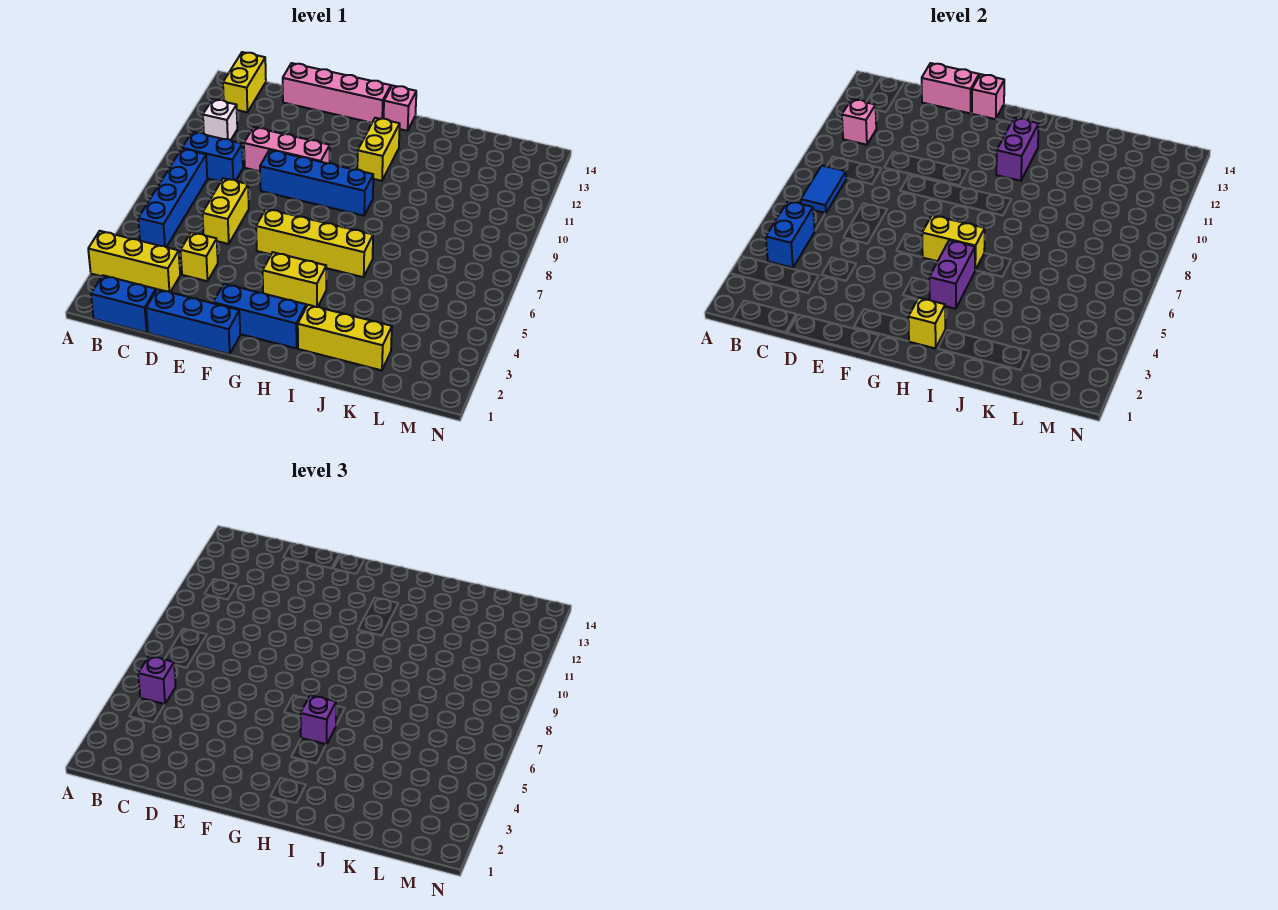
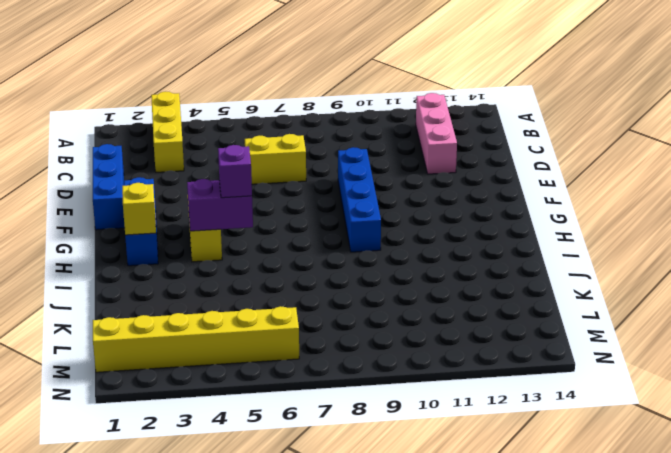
pink 1x3 brick [416,93,457,174] -> pink 1x3 brick moved to [244,127,330,171]
yellow 1x6 brick [93,306,299,372] -> none
none -> blue 1x2 brick [91,275,156,333]
none -> blue 1x4 brick [138,149,207,247]
none -> blue 1x2 brick [182,132,243,181]

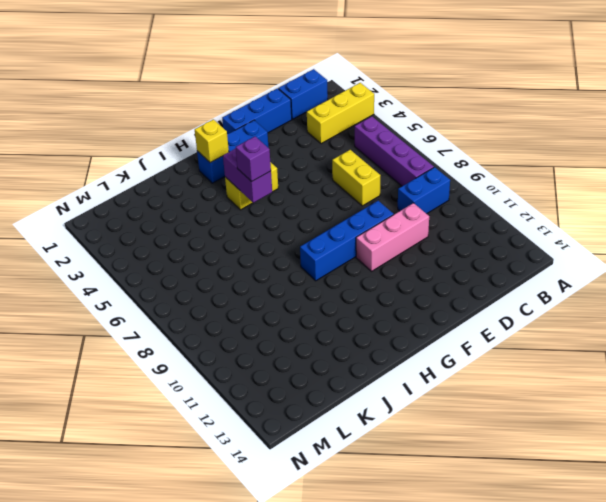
purple 1x4 brick [355,117,434,186] -> blue 1x4 brick [138,149,207,247]
none -> white 1x1 brick [203,99,237,140]
none -> yellow 1x2 brick [223,52,266,112]
none -> yellow 1x1 brick [181,232,218,281]

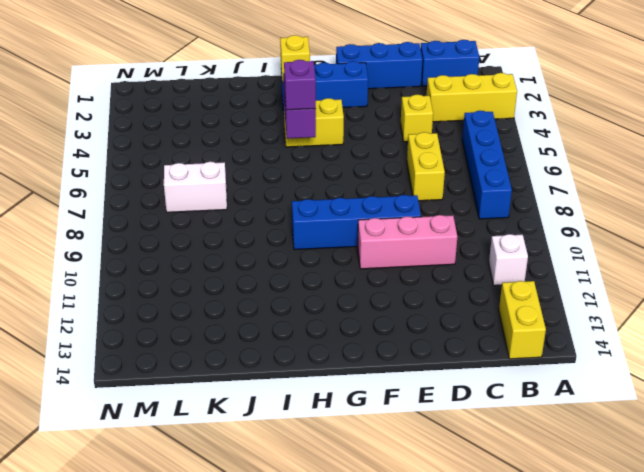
white 1x2 brick [164,162,227,212] -> none
none -> blue 1x2 brick [182,132,243,181]
none -> pink 1x4 brick [283,63,391,123]
none -> yellow 1x4 brick [256,209,373,277]

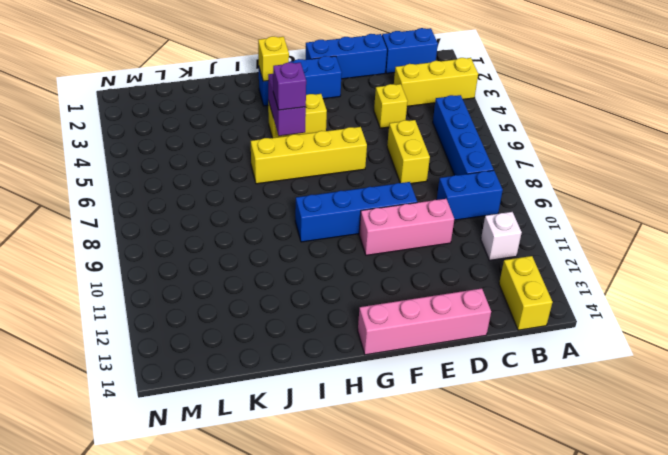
none -> yellow 1x2 brick [357,118,400,181]
none -> pink 1x1 brick [384,85,416,131]
none -> yellow 1x3 brick [298,305,392,370]

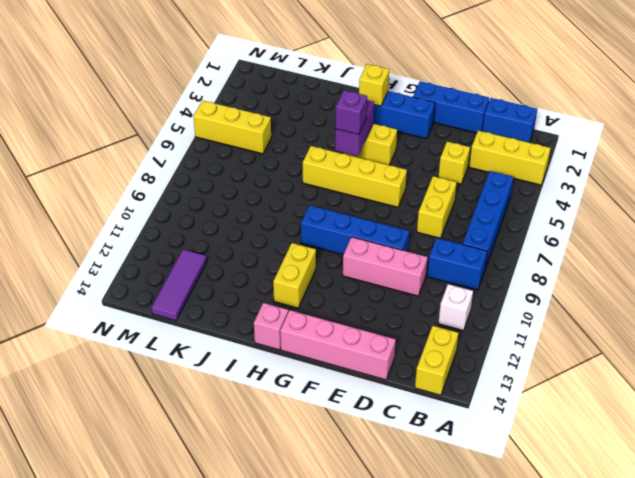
yellow 1x3 brick [194,100,271,154] -> yellow 1x3 brick moved to [298,305,392,370]
purple 1x3 tile [152,249,207,321] -> none
none -> blue 1x2 brick [766,201,815,268]
none -> blue 1x2 tile [801,166,846,213]
none -> pink 1x1 brick [842,99,876,145]

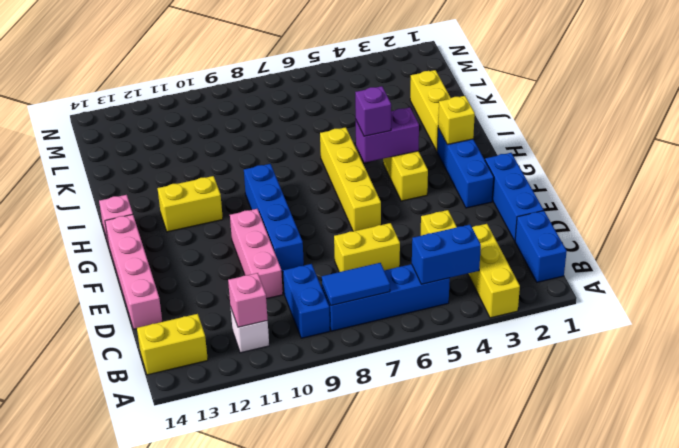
none -> pink 1x2 brick [922,63,979,113]
none -> pink 1x1 brick [972,74,1004,119]
none -> yellow 1x2 brick [922,215,985,270]

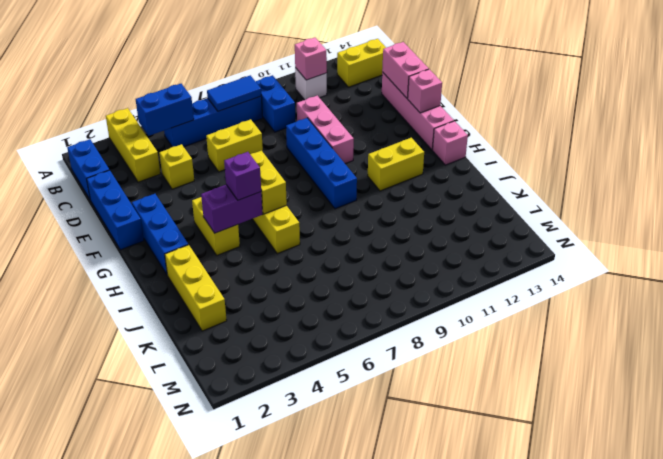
none -> yellow 1x1 brick [908,298,945,348]
none -> purple 1x2 brick [996,118,1039,181]
none -> purple 1x1 brick [138,656,176,704]

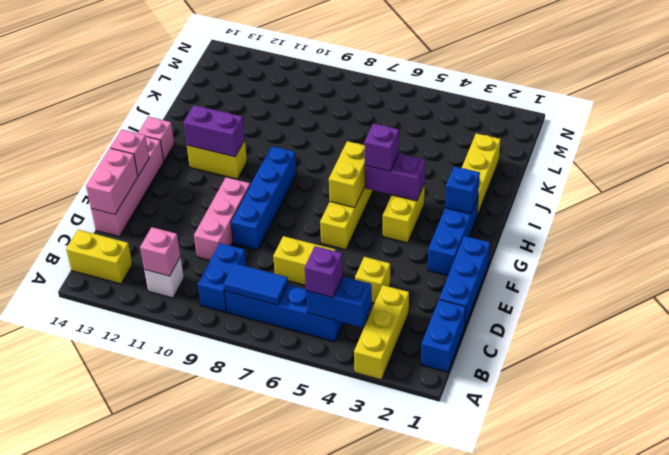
blue 1x1 brick [445,166,480,214] -> yellow 1x1 brick [908,298,945,348]

